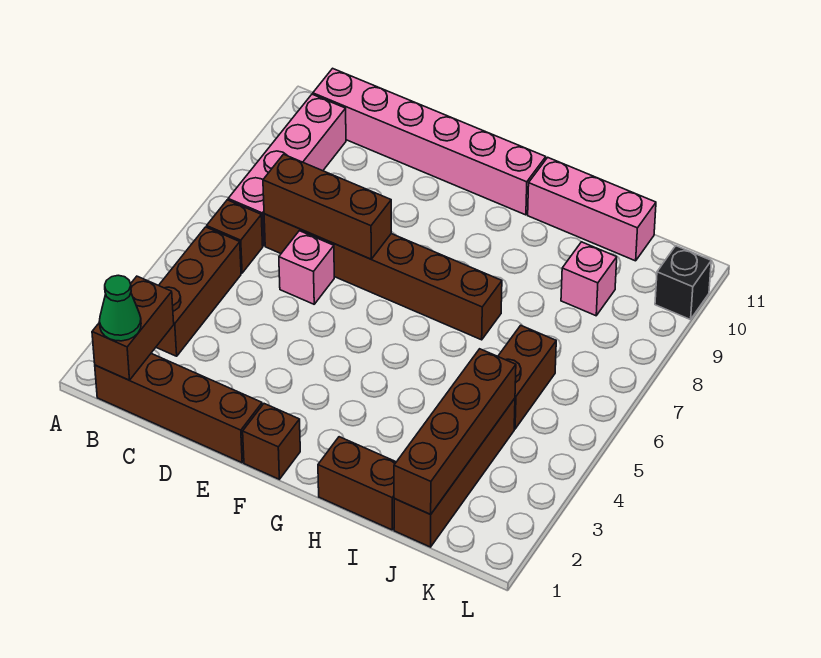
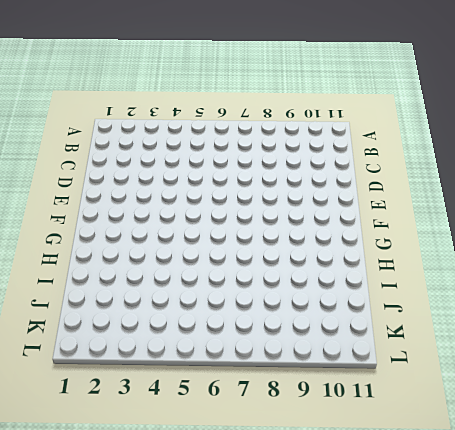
none -> brown 1x4 brick [95,354,262,463]
none -> brown 1x3 brick [156,227,241,356]
none -> brown 1x1 brick [207,200,263,273]

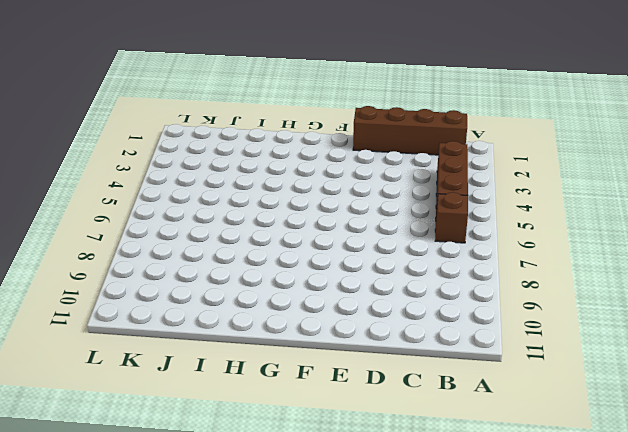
none -> pink 1x4 brick [228,94,346,246]
none -> pink 1x6 brick [313,68,546,215]
none -> brown 1x6 brick [264,214,502,340]

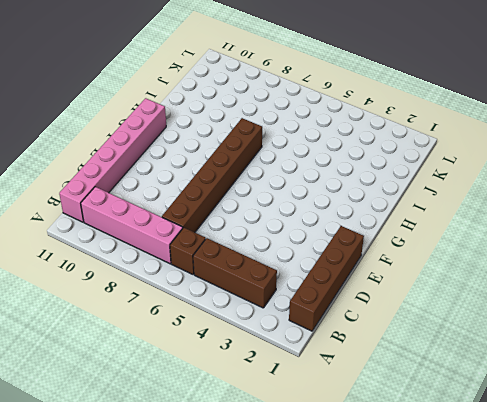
none -> pink 1x1 brick [279,231,334,304]
none -> brown 1x1 brick [243,404,300,479]
none -> brown 1x2 brick [318,437,396,530]

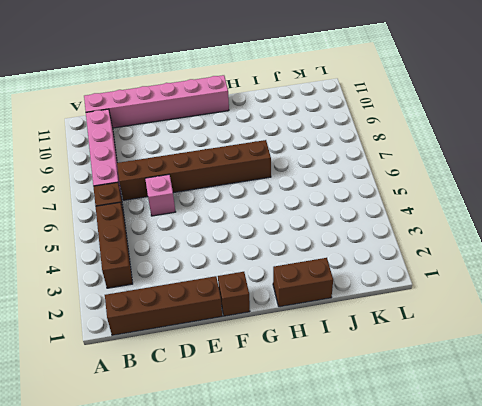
none -> pink 1x3 brick [528,157,656,261]
none -> brown 1x4 brick [394,398,515,547]
none -> brown 1x2 brick [498,325,556,429]

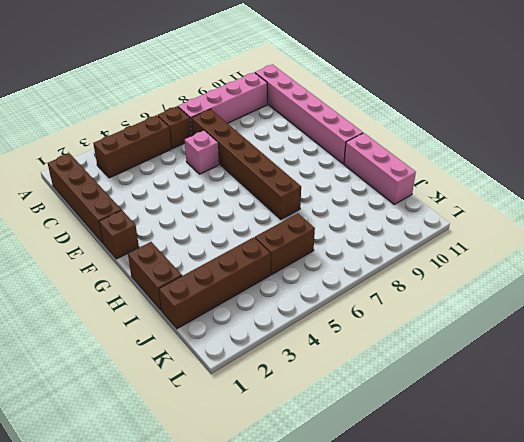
none -> pink 1x1 brick [561,242,617,316]
none -> black 1x1 brick [655,246,711,320]
none -> brown 1x2 brick [92,276,174,380]

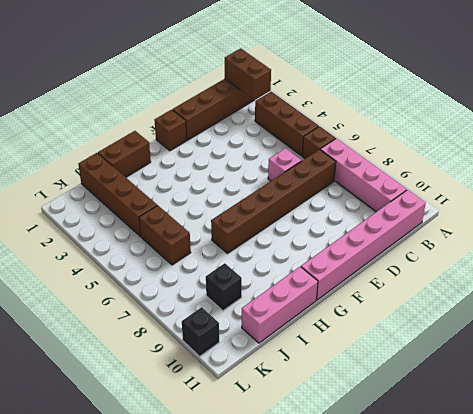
black 1x1 brick [206,263,242,311] -> pink 1x1 brick [561,242,617,316]
none -> brown 1x3 brick [263,154,391,259]
none -> brown 1x4 brick [394,349,516,514]
none -> green 1x1 cone [99,275,141,341]

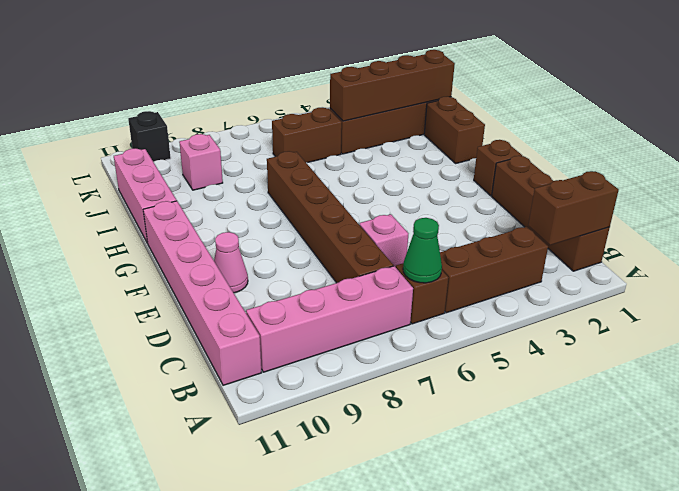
green 1x1 cone [403,218,442,283] -> green 1x1 cone moved to [99,275,141,341]
pink 1x1 cone [214,232,248,293] -> none
none -> brown 1x3 brick [263,154,391,259]

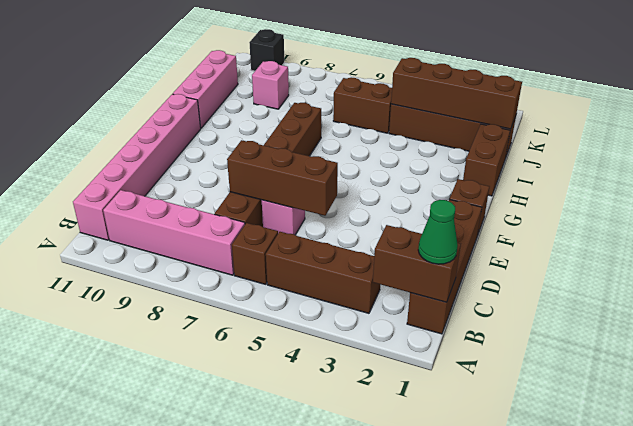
brown 1x3 brick [227,140,338,216] -> brown 1x3 brick turned to [263,154,391,259]

